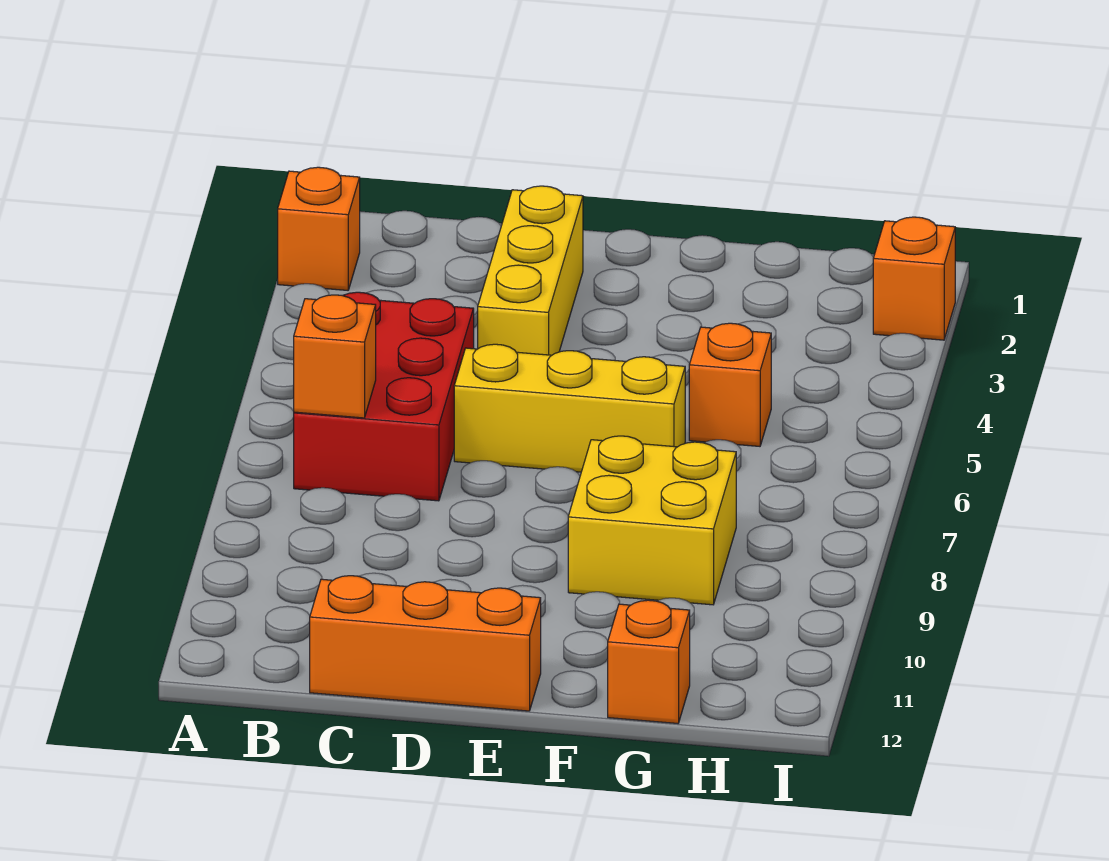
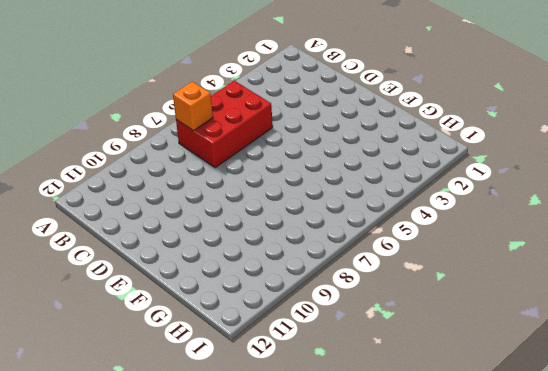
none -> orange 1x1 brick [278,167,360,290]
none -> orange 1x3 brick [310,576,541,711]

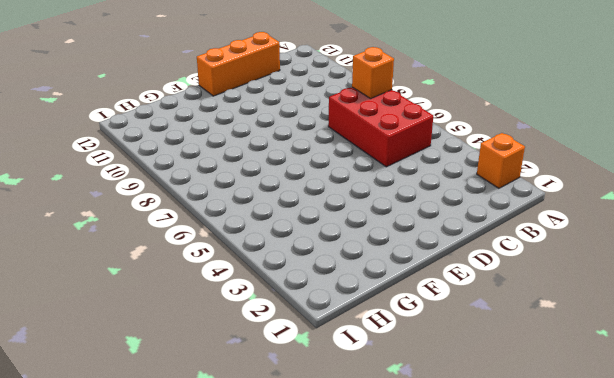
none -> yellow 1x3 brick [478,186,583,355]
none -> yellow 1x3 brick [454,344,685,472]

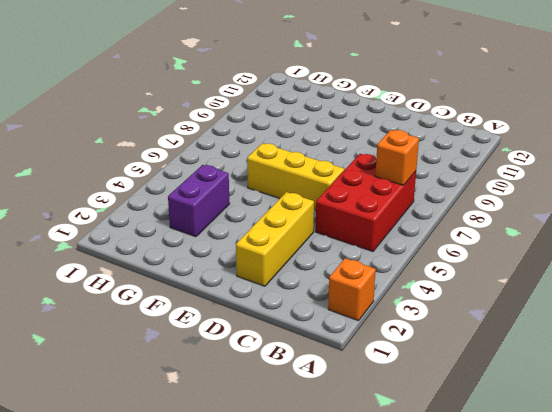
purple 1x2 brick [168,165,230,237] -> none
none -> orange 1x3 brick [310,576,541,711]
none -> yellow 2x2 brick [568,436,736,605]

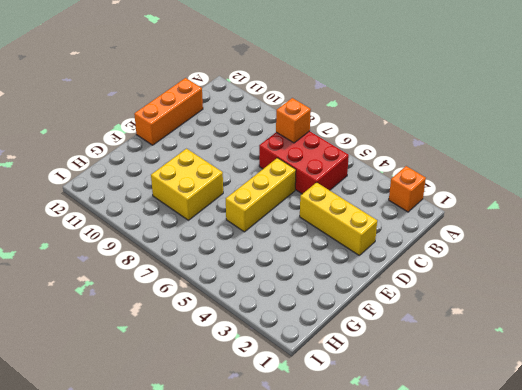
none -> orange 1x1 brick [689,323,771,446]
none -> orange 1x1 brick [608,600,690,723]

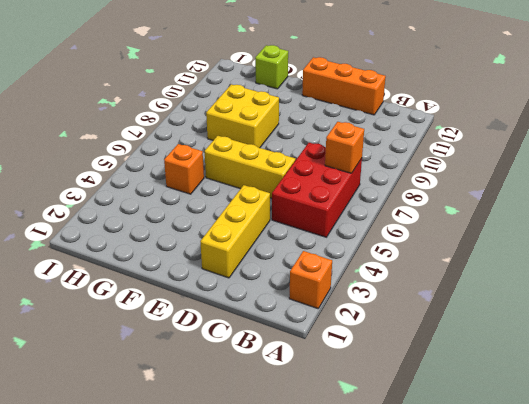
lime 1x1 brick [255,45,288,89] -> orange 1x1 brick [608,600,690,723]
none -> orange 1x1 brick [873,217,955,340]

